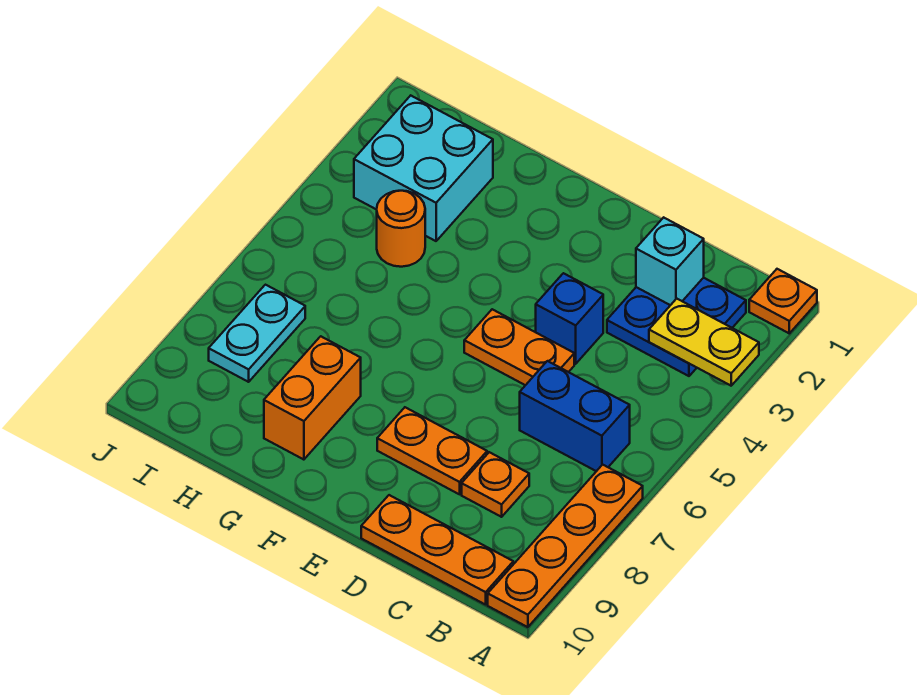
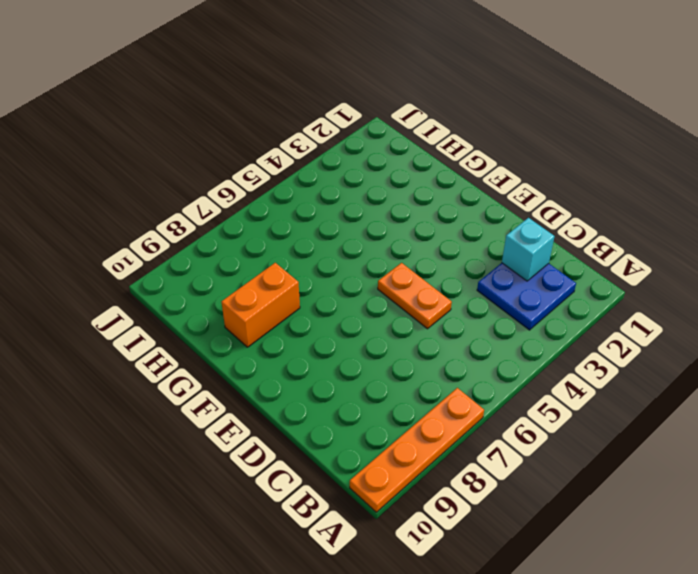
none -> orange 1x1 plate [749,269,817,333]
none -> blue 1x2 brick [520,361,630,471]
none -> orange 1x3 plate [361,495,513,605]

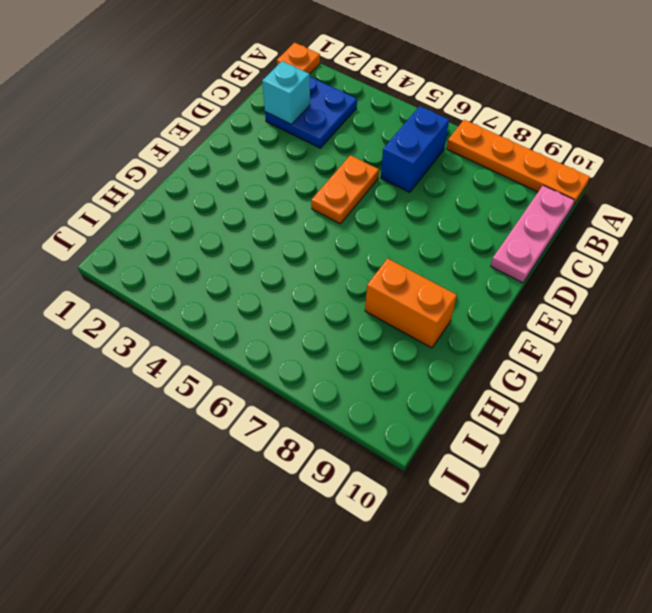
pink 1x3 plate [491,185,575,283] -> orange 1x3 plate [361,495,513,605]
none -> orange 1x1 plate [462,452,529,517]
none -> blue 1x1 brick [536,273,603,364]
none -> orange 1x2 plate [377,407,487,494]

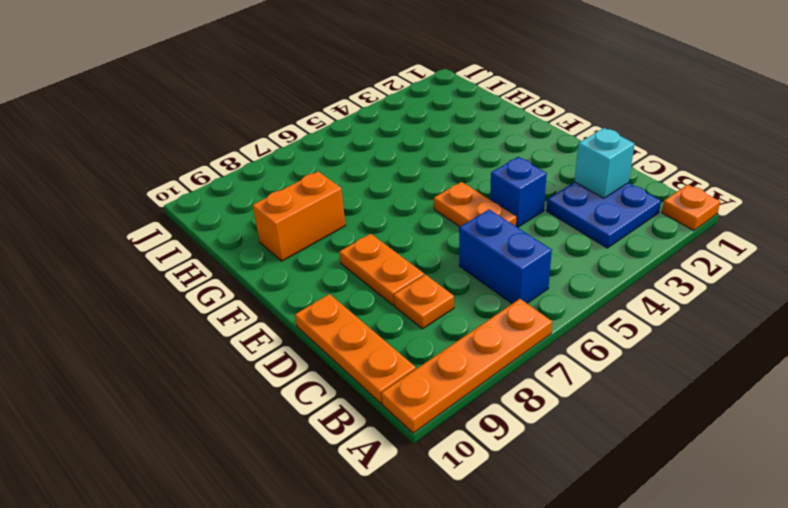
none -> cyan 2x2 brick [354,96,493,241]
none -> orange 1x1 round brick [377,191,425,267]
none -> cyan 1x2 plate [209,285,305,382]

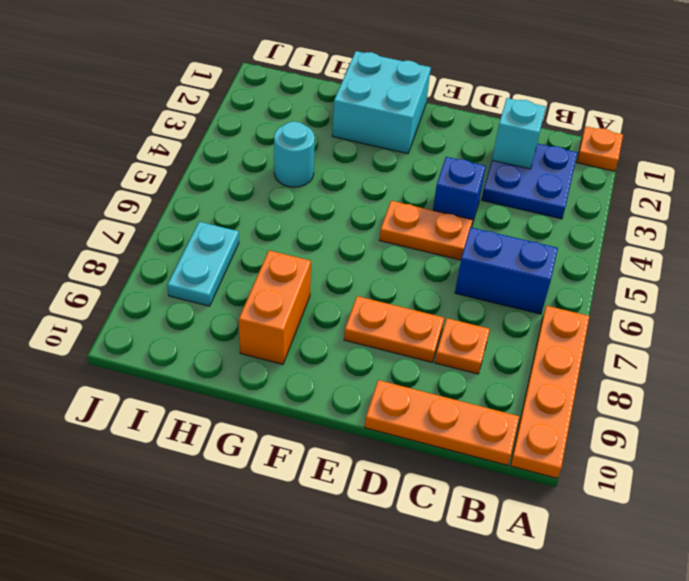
cyan 2x2 brick [332,51,431,154] -> cyan 2x2 brick moved to [354,96,493,241]
cyan 1x1 round brick [274,122,315,187] -> orange 1x1 round brick [377,191,425,267]
none -> yellow 1x2 plate [649,299,759,386]

